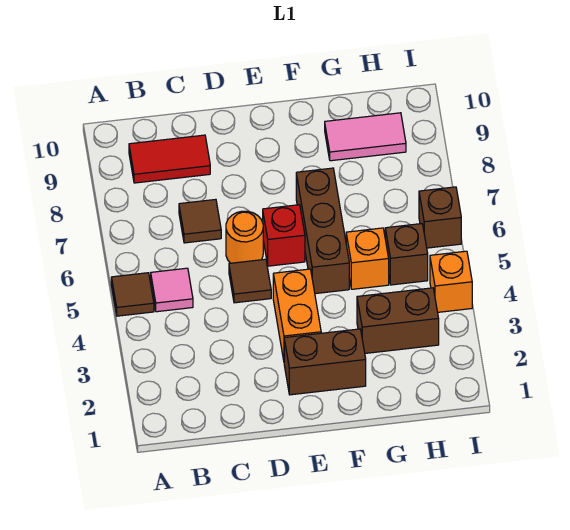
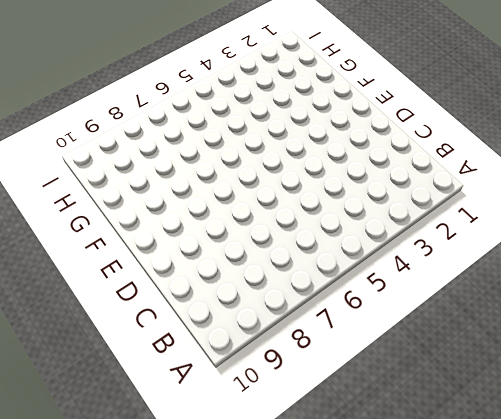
none -> brown 1x1 tile [111,273,154,316]
none -> pink 1x1 tile [151,268,193,312]
none -> red 1x2 tile [129,135,210,183]

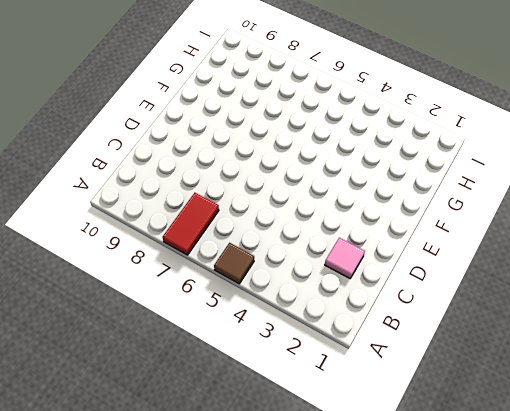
red 1x2 tile [163,193,219,255] -> red 1x2 tile moved to [129,135,210,183]
pink 1x1 tile [325,238,365,278] -> pink 1x1 tile moved to [151,268,193,312]
none -> brown 1x1 tile [179,199,221,243]
none -> brown 1x1 tile [229,259,271,303]
none -> orange 1x1 round brick [226,211,263,263]

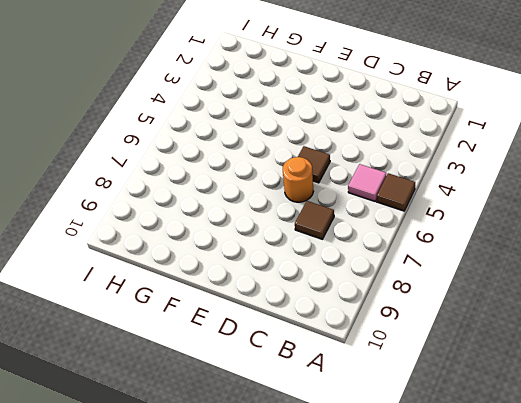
none -> red 1x2 tile [129,135,210,183]
none -> brown 1x2 brick [284,329,366,395]
none -> orange 1x2 brick [273,269,321,360]

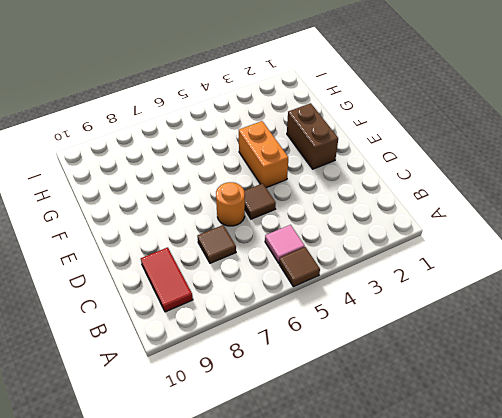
orange 1x2 brick [239,121,288,188] -> orange 1x2 brick turned to [273,269,321,360]
none -> red 1x1 brick [263,205,305,266]
none -> brown 1x3 brick [296,168,349,294]
none -> brown 1x2 brick [357,288,439,353]

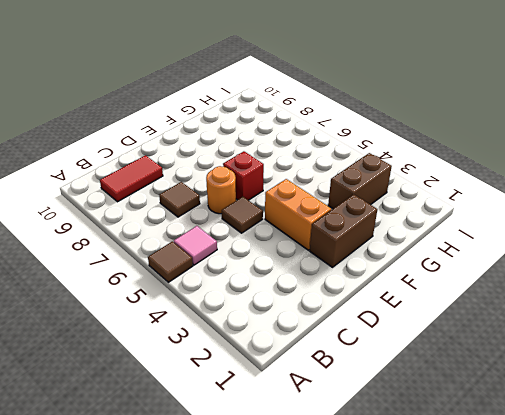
none -> brown 1x3 brick [296,168,349,294]
none -> orange 1x1 brick [346,228,389,289]
none -> pink 1x2 tile [325,113,406,161]

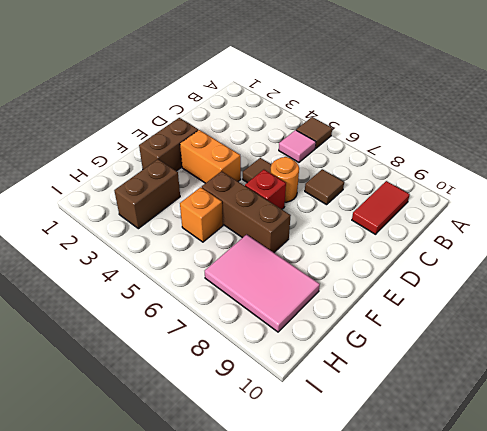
pink 2x3 tile [205,234,320,332] -> pink 1x2 tile [325,113,406,161]
none -> brown 1x1 brick [385,224,428,285]
none -> orange 1x1 brick [430,251,472,312]
none -> brown 1x1 brick [419,187,461,248]

